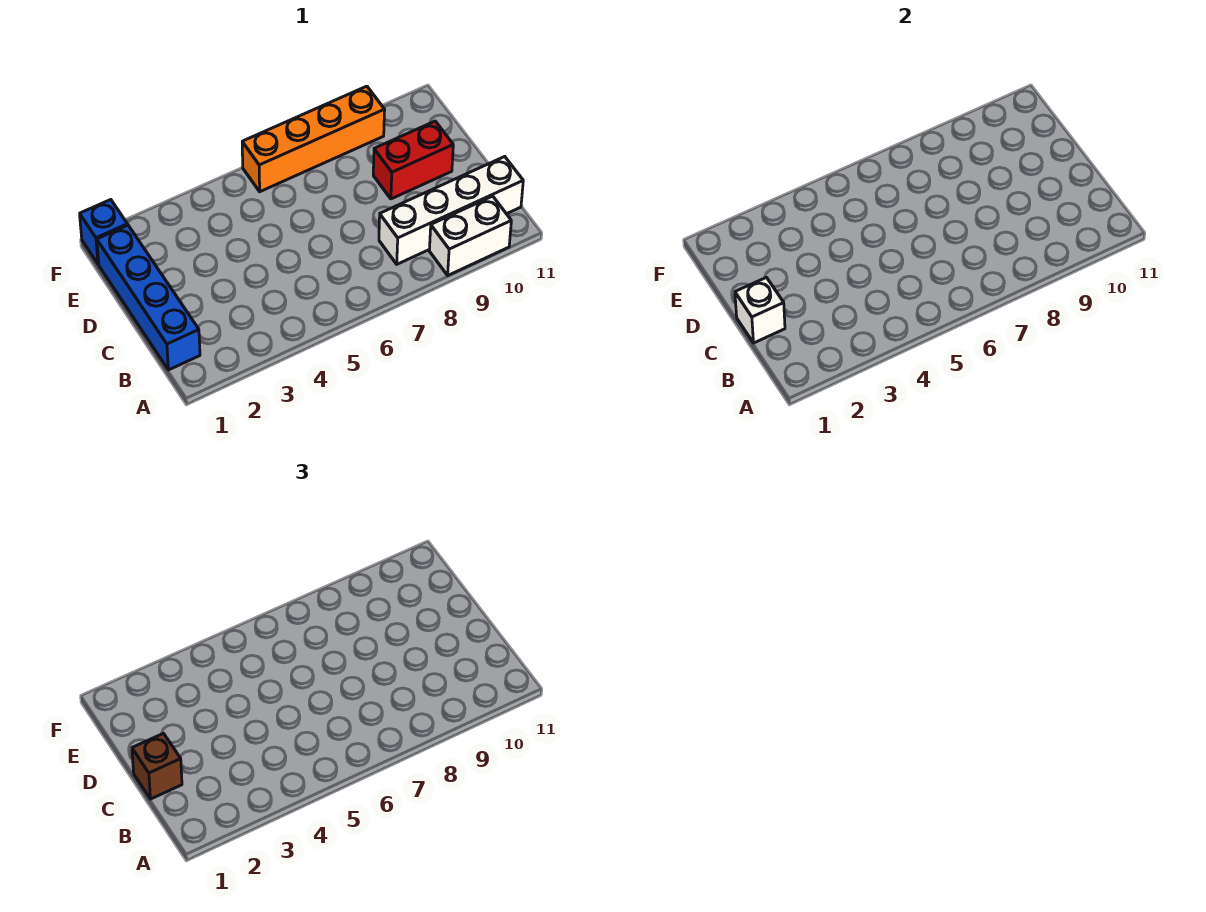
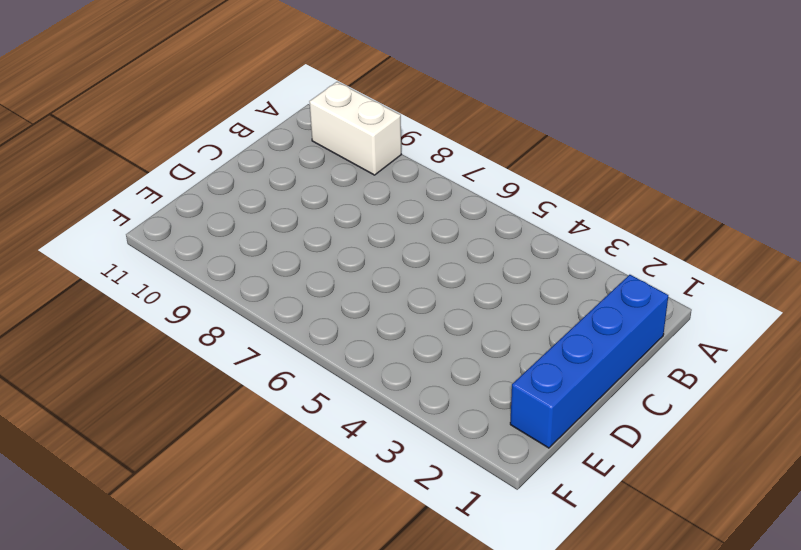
none -> white 1x4 brick [379,157,523,264]
none -> red 1x2 brick [373,121,453,199]

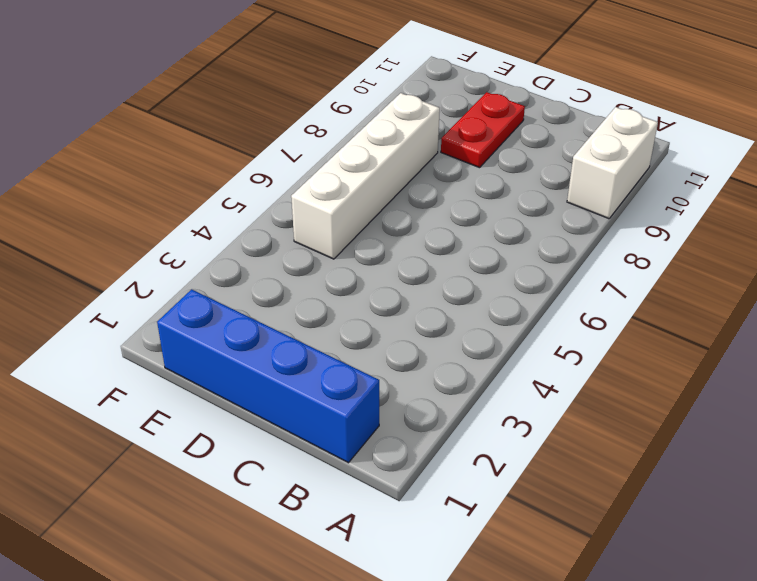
red 1x2 plate [441,92,525,168] -> red 1x2 brick [373,121,453,199]
white 1x4 brick [291,93,440,259] -> white 1x4 brick moved to [379,157,523,264]
none -> blue 1x1 brick [80,200,127,264]
none -> orange 1x4 brick [242,86,385,192]

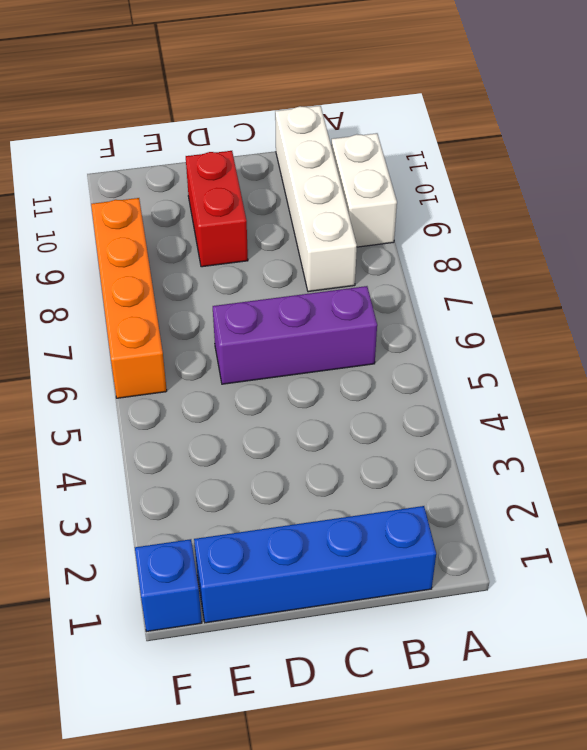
purple 1x3 brick [213,286,377,384] -> none
none -> white 1x1 brick [735,277,785,343]
none -> brown 1x1 brick [132,733,182,799]

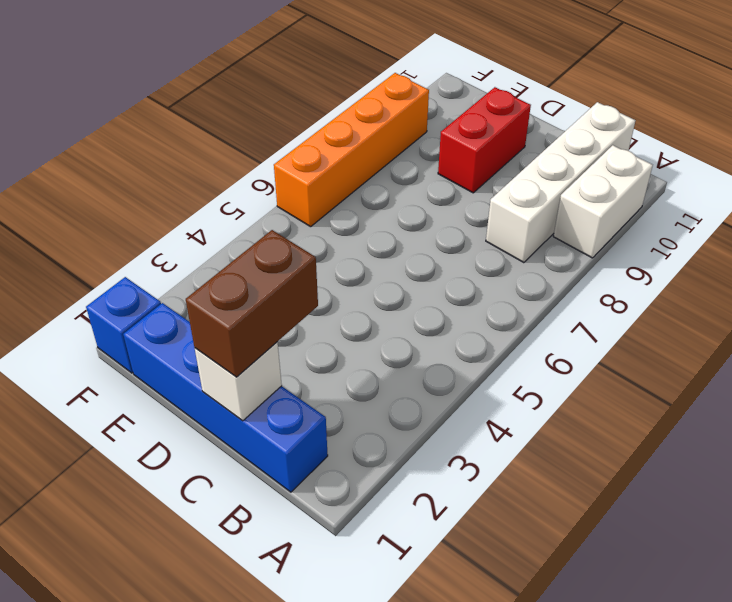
brown 1x2 brick [186,230,318,377] -> brown 1x1 brick [132,733,182,799]

